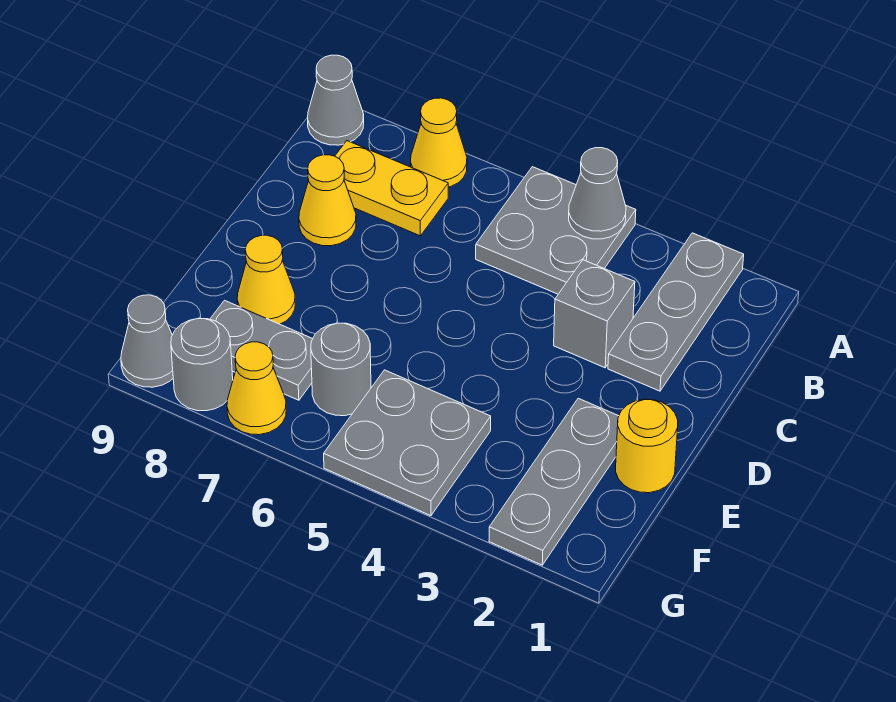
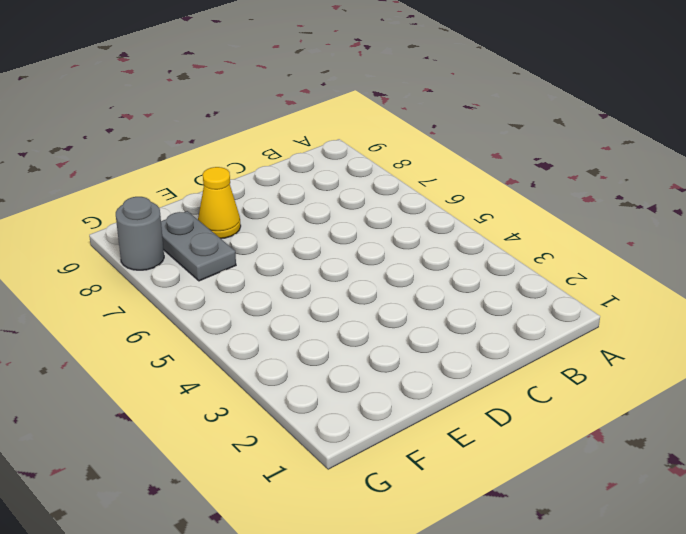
none -> grey 1x3 plate [608,233,744,391]
none -> grey 2x2 plate [476,167,636,294]
none -> yellow 1x1 cone [411,98,467,187]

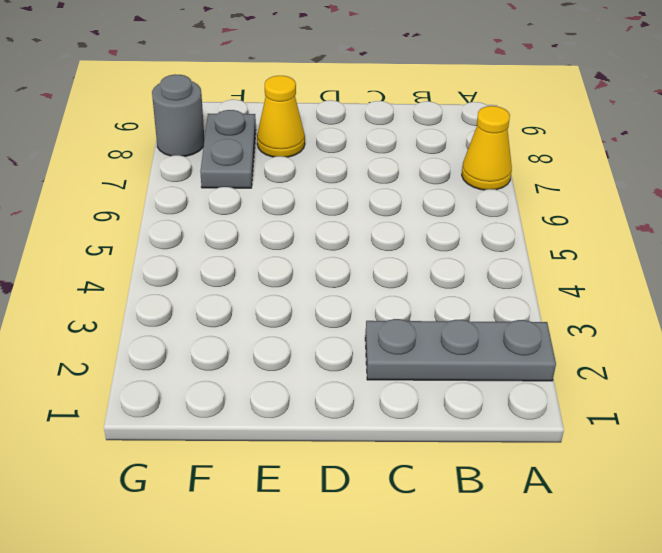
none -> grey 2x2 plate [476,167,636,294]
none -> grey 1x1 cone [308,55,364,145]
none -> yellow 1x2 plate [335,141,448,236]

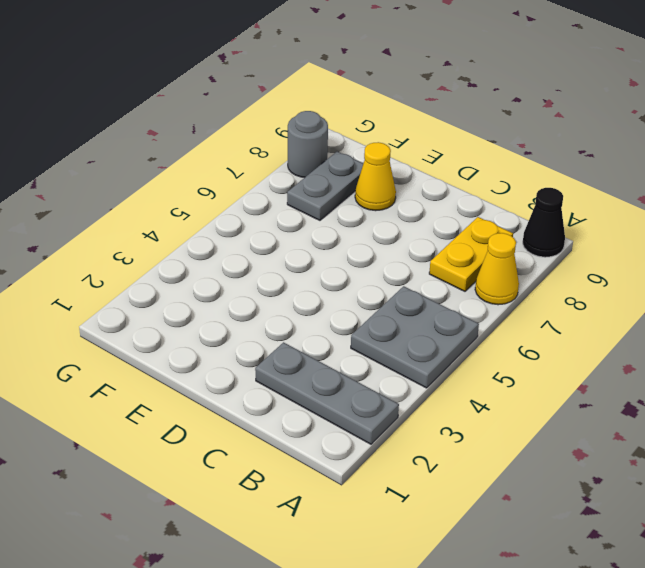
black 1x1 cone [523,188,565,257] -> grey 1x1 cone [308,55,364,145]
none -> grey 1x1 brick [554,260,635,368]
none -> yellow 1x1 cone [299,155,356,246]
none -> yellow 1x1 round brick [616,399,678,493]

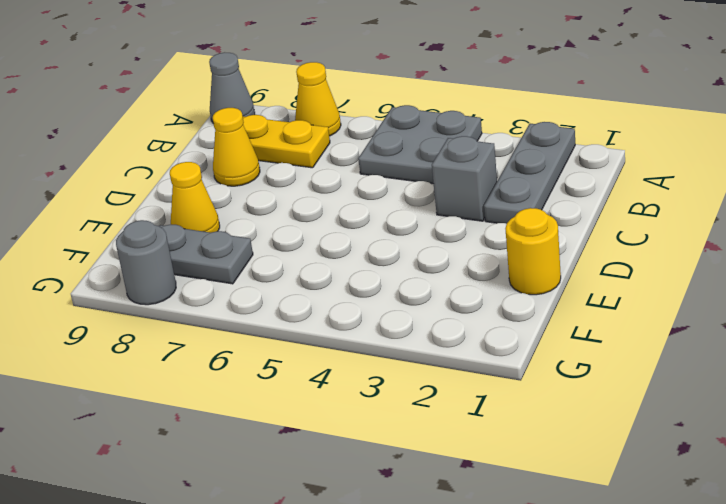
none -> grey 1x3 plate [489,398,619,565]
none -> grey 2x2 plate [324,370,491,516]
none -> grey 1x1 round brick [311,323,371,416]

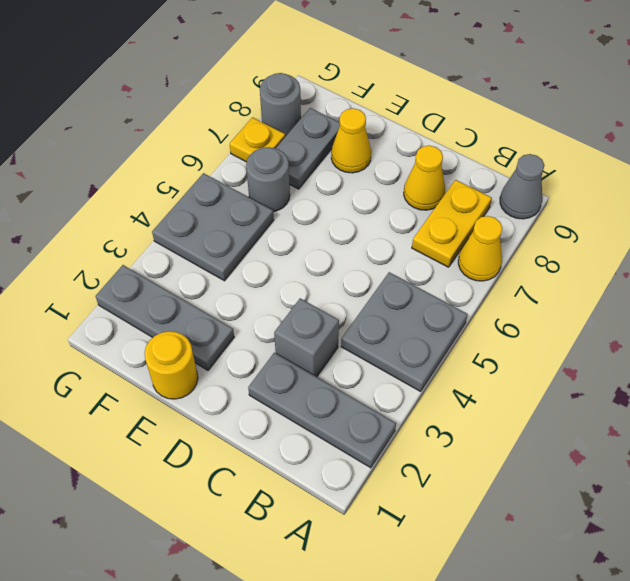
yellow 1x1 plate [230,117,286,162] -> yellow 1x1 cone [227,342,286,435]
none -> grey 1x1 cone [121,295,173,387]
none -> grey 1x1 cone [569,148,626,239]

